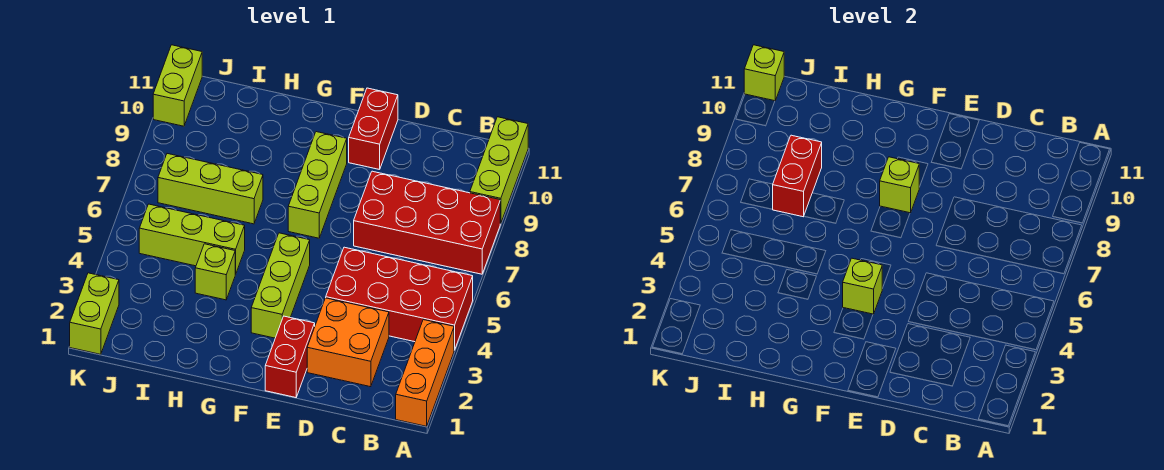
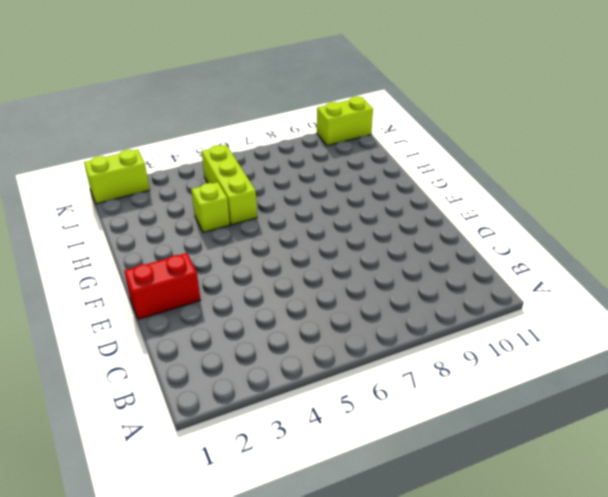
none -> orange 1x3 brick [396,320,454,426]
none -> red 2x4 brick [326,247,473,350]
none -> red 2x4 brick [354,171,500,274]

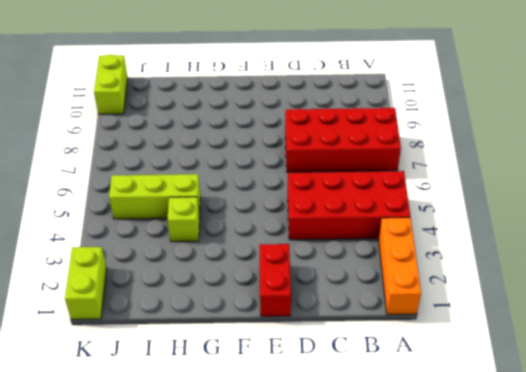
none -> lime 1x3 brick [470,117,528,224]
none -> orange 2x2 brick [307,298,389,387]
none -> red 1x2 brick [349,88,398,170]

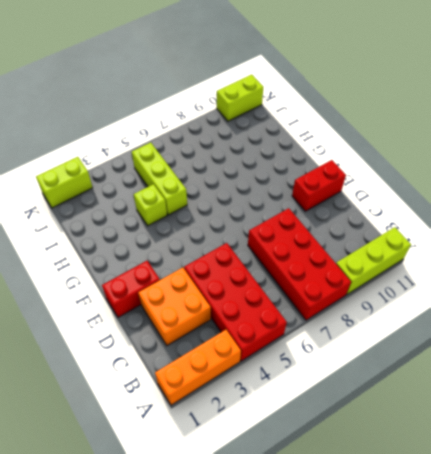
none -> lime 1x3 brick [251,233,310,338]
none -> lime 1x3 brick [288,132,347,238]
none -> lime 1x3 brick [158,154,263,224]

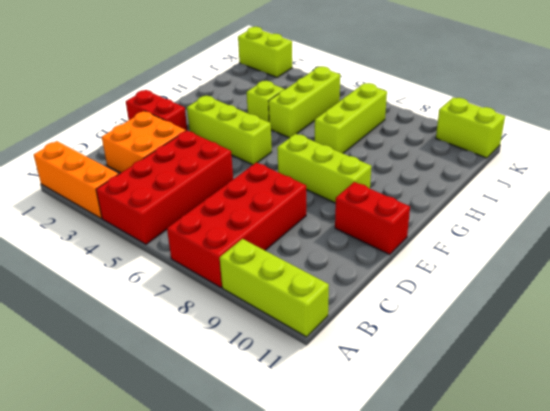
none -> lime 1x1 brick [843,258,882,314]
none -> lime 1x1 brick [880,157,919,213]
none -> red 1x2 brick [772,135,822,217]

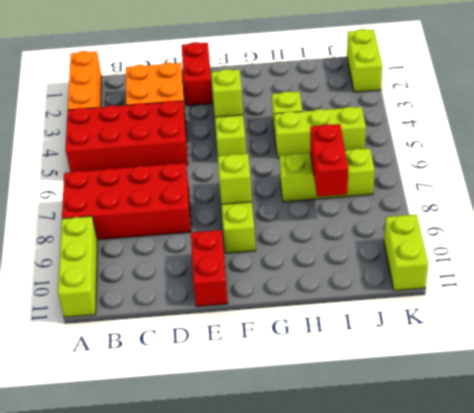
none -> lime 1x1 brick [744,45,784,101]

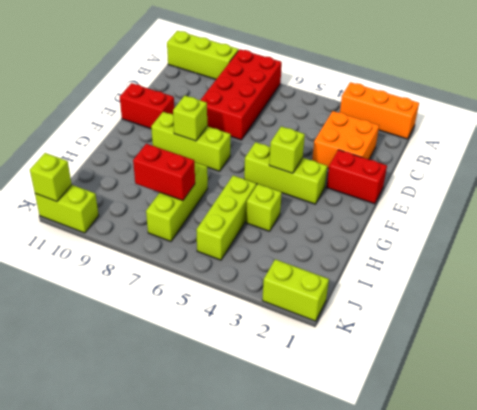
none -> red 2x4 brick [326,247,473,350]

